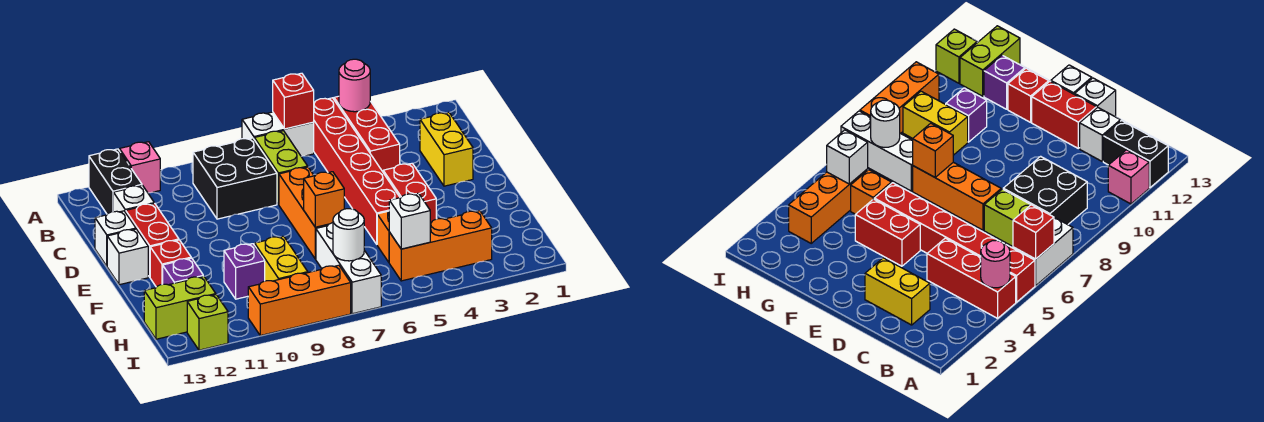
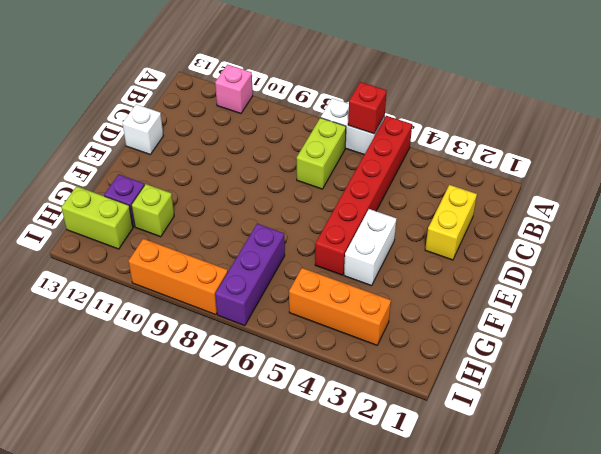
white 1x2 brick [344,209,396,286] -> red 1x2 brick [383,163,436,222]
purple 1x3 brick [215,224,285,326] -> white 1x3 brick [316,223,381,314]
lime 1x1 brick [131,184,174,237] -> lime 1x1 brick moved to [187,295,228,350]
none -> red 1x3 brick [334,96,400,172]
none -> black 1x2 brick [89,149,142,214]
none -> black 2x2 brick [193,138,277,219]

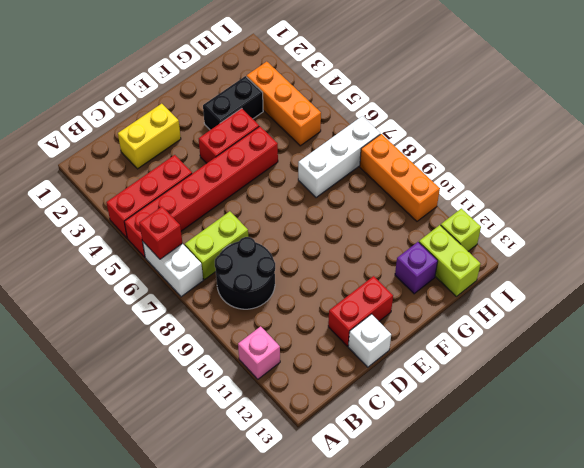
black 2x2 round brick [215,237,275,309] -> black 2x2 brick [193,138,277,219]
black 1x2 brick [203,76,263,130] -> black 1x2 brick moved to [89,149,142,214]
none -> white 1x1 brick [113,185,154,212]
none -> orange 1x3 brick [279,167,328,259]
none -> white 1x1 brick [107,229,148,285]

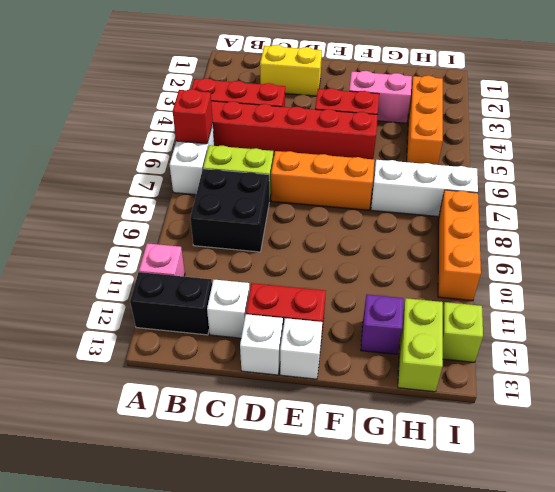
pink 1x2 brick [349,71,412,123] -> none
none -> red 1x1 brick [150,240,191,287]
none -> orange 1x1 brick [377,211,389,262]
none -> yellow 1x2 brick [255,236,308,281]

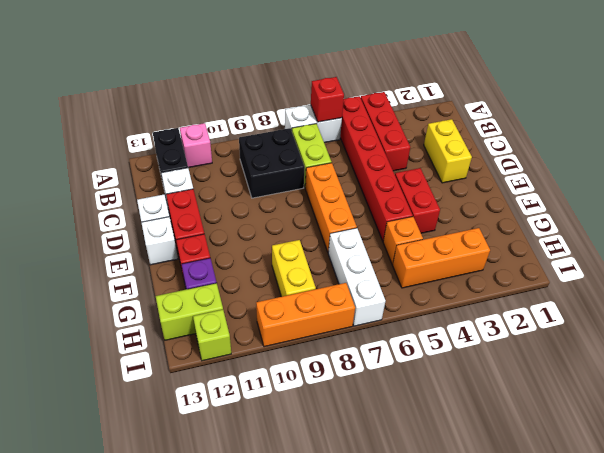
none -> purple 1x1 brick [224,244,265,299]
none -> pink 1x1 round brick [339,59,370,112]
none -> orange 1x1 brick [304,172,344,227]

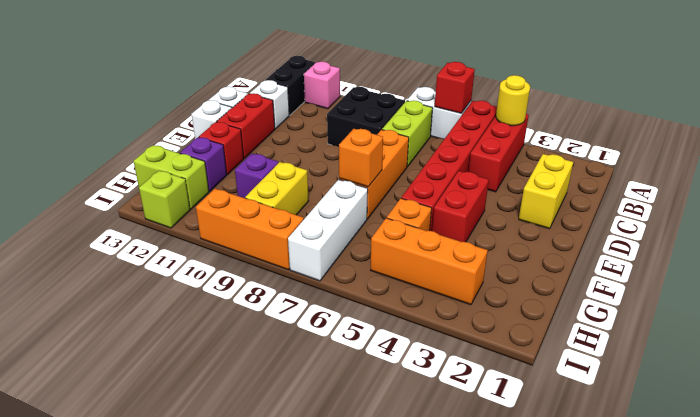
yellow 1x1 round brick [496,75,530,126] -> pink 1x1 round brick [339,59,370,112]
none -> white 1x1 brick [389,193,430,249]
none -> white 1x1 round brick [333,209,364,261]

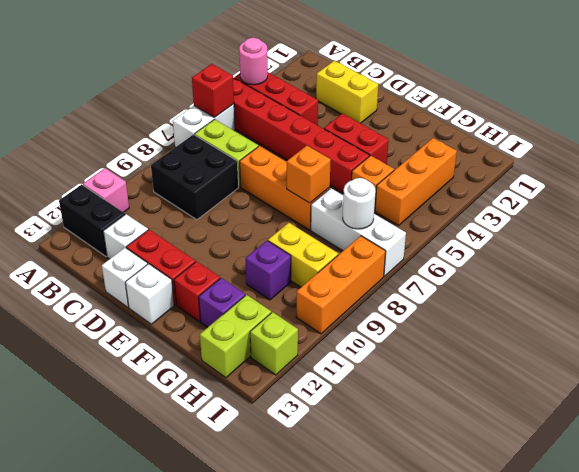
none -> white 1x1 brick [389,193,430,249]

